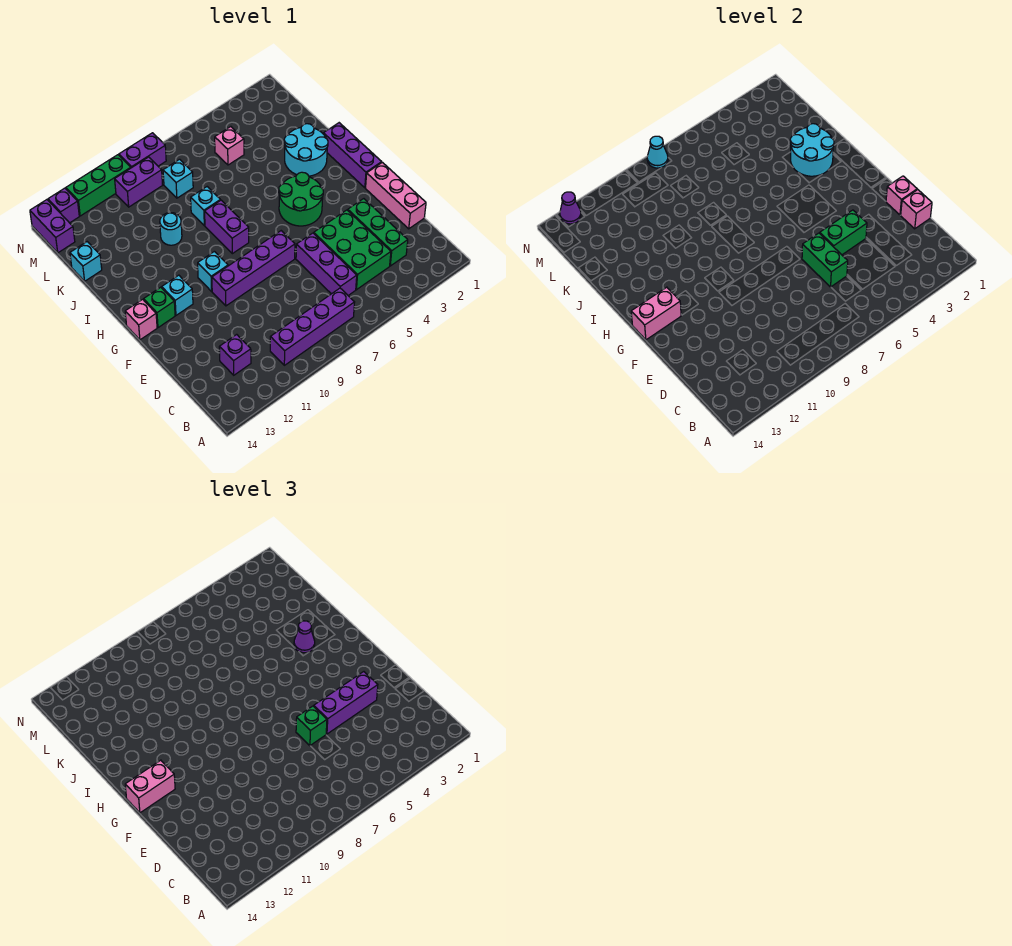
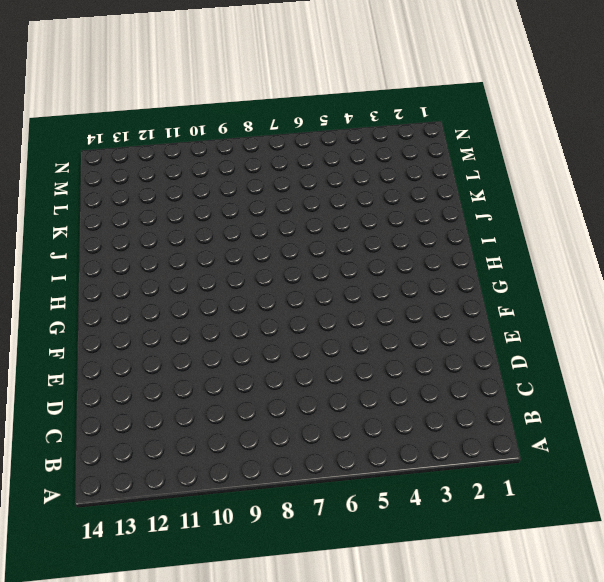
none -> purple 1x4 brick [270,288,355,365]
none -> green 1x3 brick [348,199,408,266]
none -> green 2x3 brick [314,210,391,290]
none -> purple 1x3 brick [296,233,357,295]

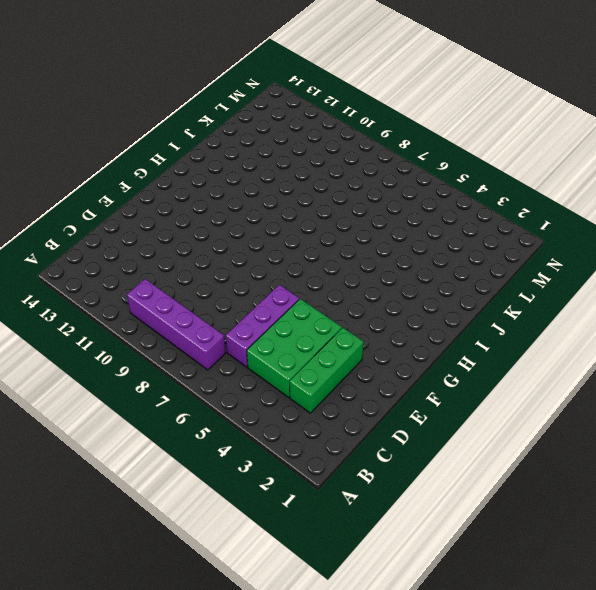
none -> purple 1x1 brick [219,334,251,375]
none -> pink 1x3 brick [366,162,426,229]
none -> purple 1x4 brick [212,231,295,306]
none -> purple 1x3 brick [323,123,382,188]

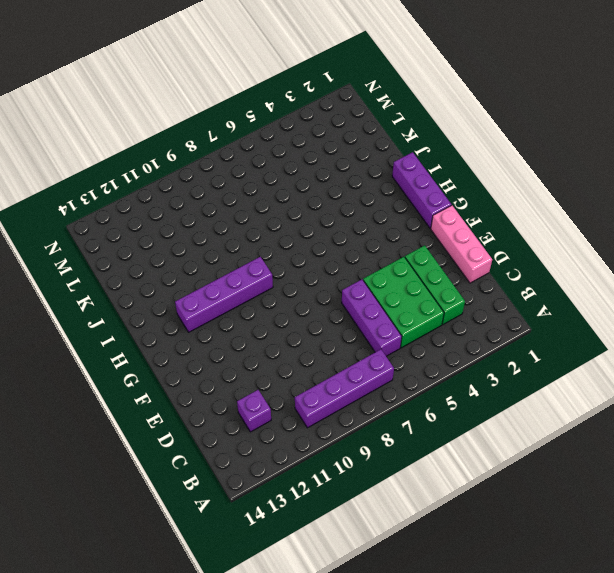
purple 1x4 brick [175,257,273,332] -> purple 1x4 brick moved to [212,231,295,306]
none -> green 2x2 round brick [279,172,323,226]
none -> cyan 1x1 brick [198,251,228,291]
none -> cyan 1x1 brick [162,275,193,315]
none -> green 1x1 brick [144,287,175,328]

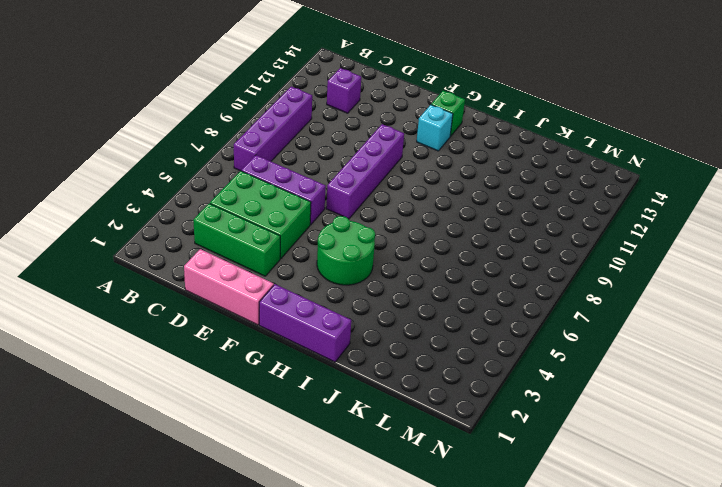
none -> cyan 1x1 brick [198,251,228,291]
none -> pink 1x1 brick [125,299,157,340]
none -> purple 1x2 brick [205,200,249,254]
none -> cyan 2x2 round brick [284,124,328,176]

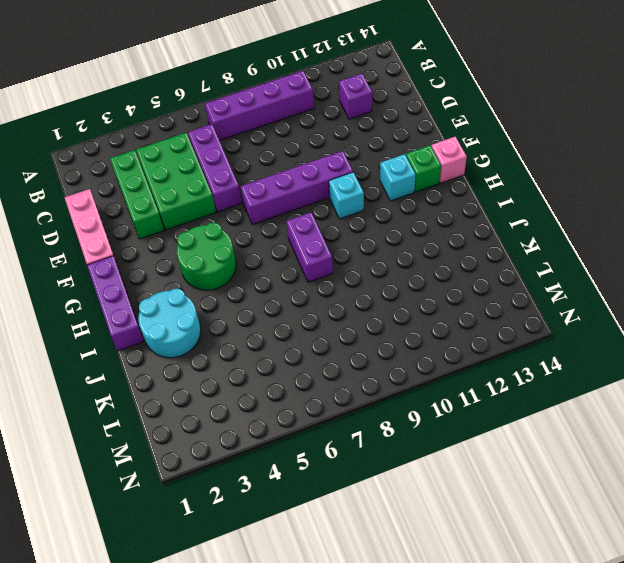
none -> cyan 1x1 brick [191,187,220,226]
none -> cyan 1x1 round brick [160,213,182,245]
none -> cyan 1x1 brick [70,242,102,281]
none -> pink 1x1 brick [215,127,244,165]

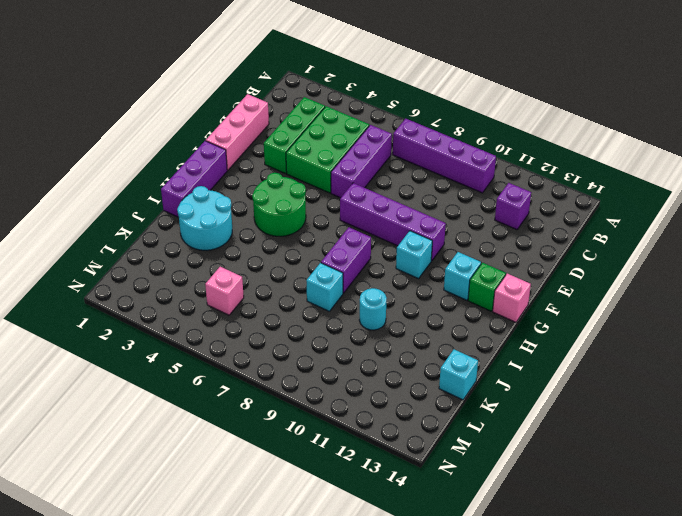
none -> cyan 1x1 brick [163,159,193,198]
none -> purple 1x2 brick [115,157,162,207]
none -> purple 1x2 brick [30,200,75,253]
none -> purple 1x2 brick [119,133,166,168]

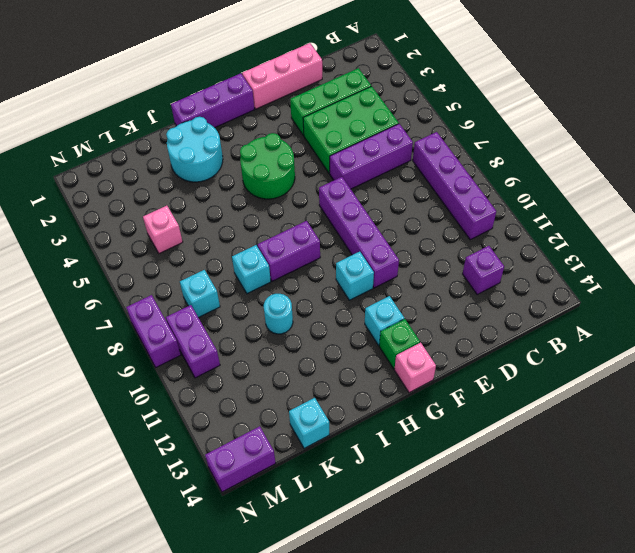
none -> green 1x3 brick [66,155,131,216]
none -> purple 1x1 brick [48,188,79,223]
none -> pink 1x1 brick [901,190,932,229]
none -> green 1x2 brick [802,233,848,287]

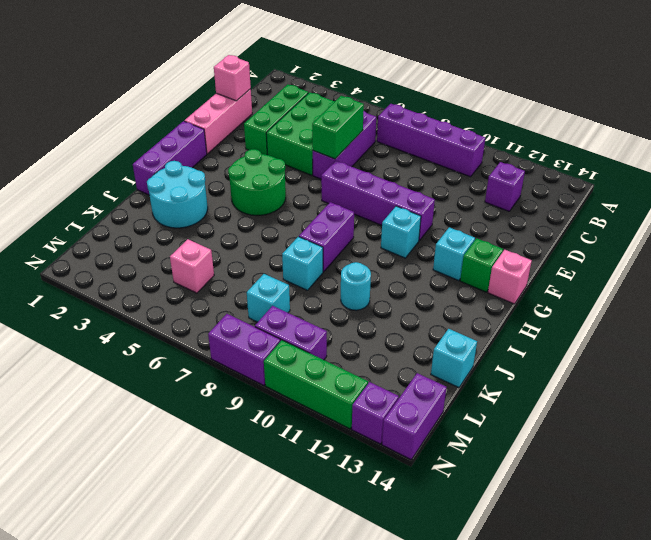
none -> pink 1x1 brick [886,176,917,215]
none -> green 1x2 brick [820,210,867,255]
none -> pink 1x2 brick [631,287,681,340]
none -> cyan 2x2 round brick [790,124,834,176]

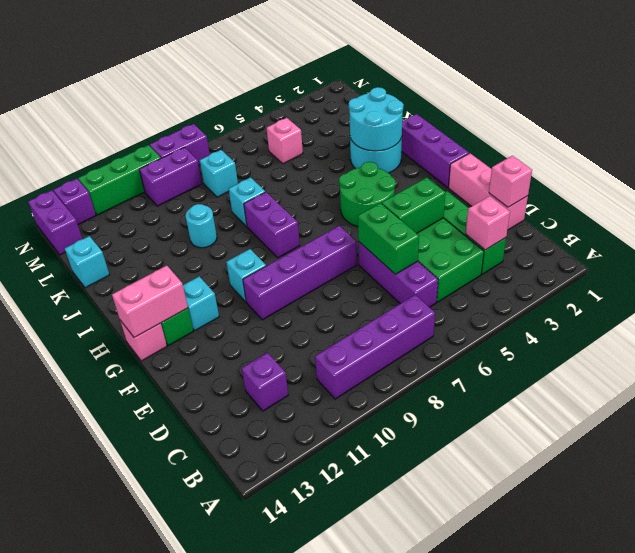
pink 1x1 brick [466,196,510,250] -> pink 1x1 brick moved to [886,176,917,215]
none -> cyan 1x1 cone [647,136,668,168]
none -> purple 1x1 cone [560,192,581,224]
none -> purple 1x3 brick [314,672,378,734]
none -> green 1x1 brick [296,706,327,746]

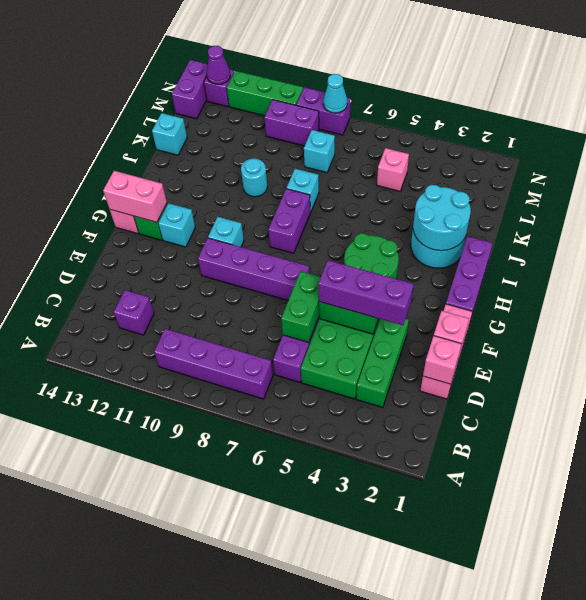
none -> green 1x1 brick [296,706,327,746]
none -> pink 1x2 brick [125,760,175,813]
none -> purple 1x1 cone [294,621,315,653]

